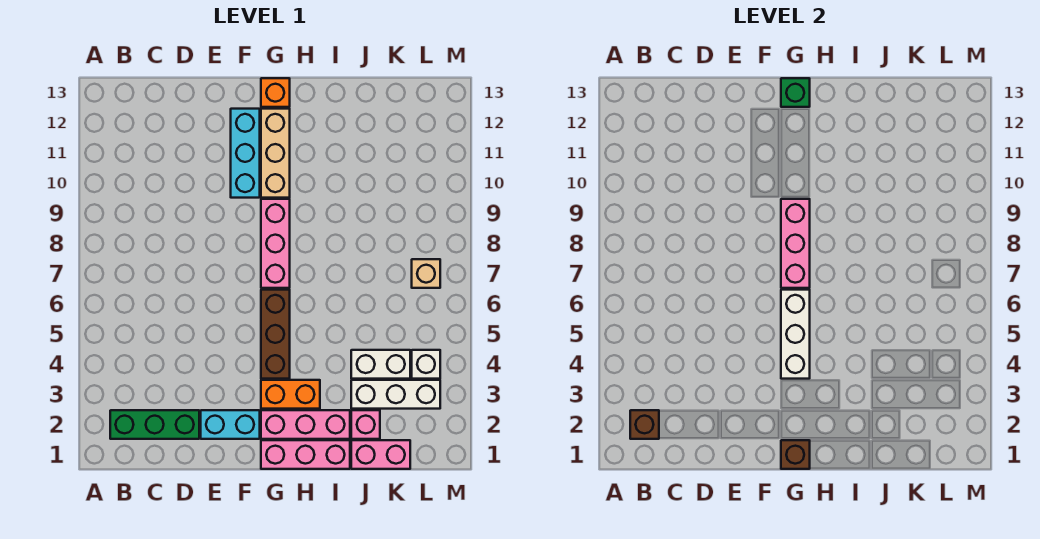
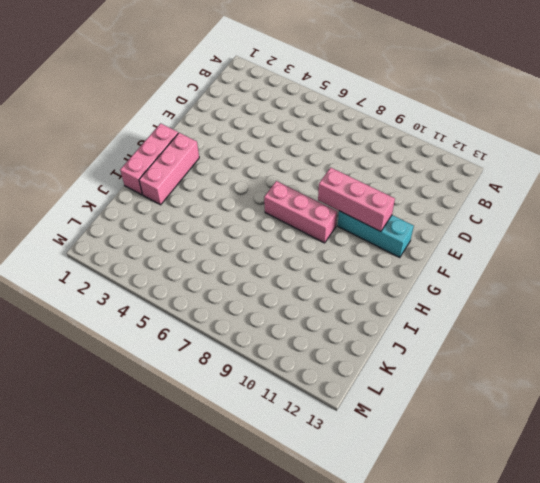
pink 1x3 brick [318,168,395,232] -> pink 1x3 brick moved to [781,199,810,288]
none -> green 1x3 brick [110,410,199,439]
none -> cyan 1x2 brick [201,410,260,439]
none -> orange 1x2 brick [261,380,320,409]

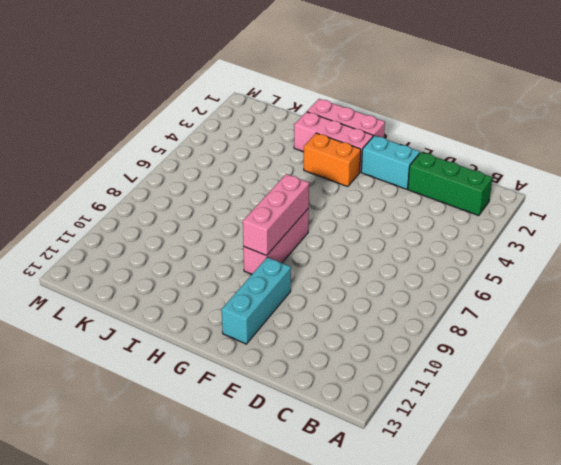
none -> brown 1x3 brick [261,290,290,379]
none -> tan 1x3 brick [261,109,290,198]
none -> orange 1x1 brick [261,78,290,107]

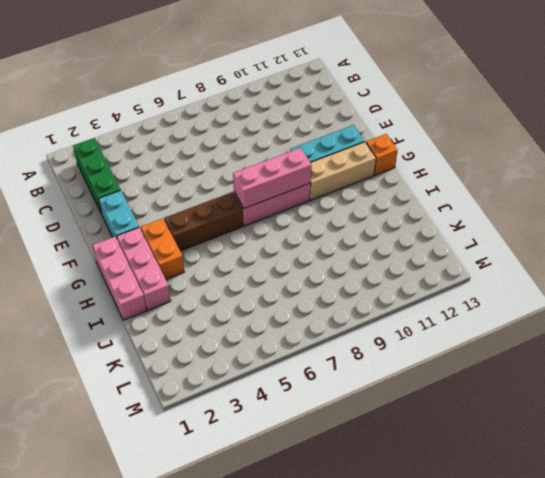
none -> pink 1x2 brick [351,440,410,469]
none -> pink 1x1 brick [351,410,380,439]
none -> white 1x3 brick [351,380,440,409]

